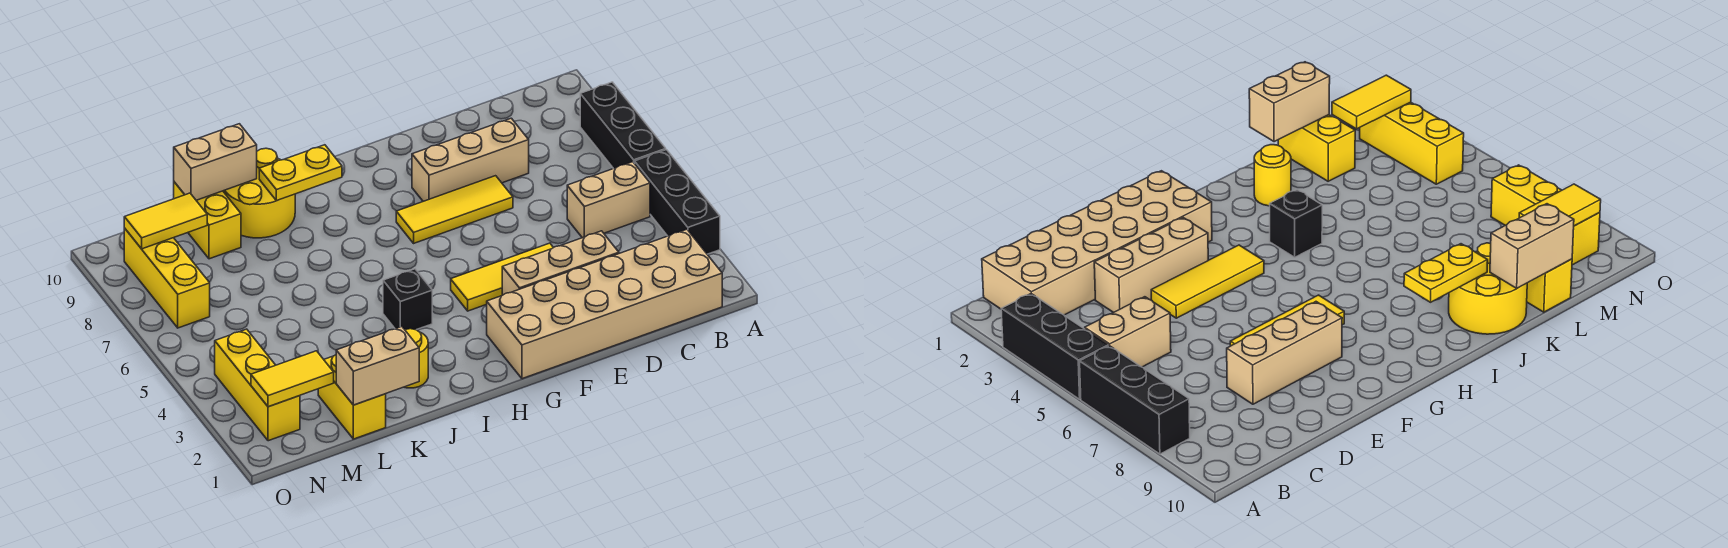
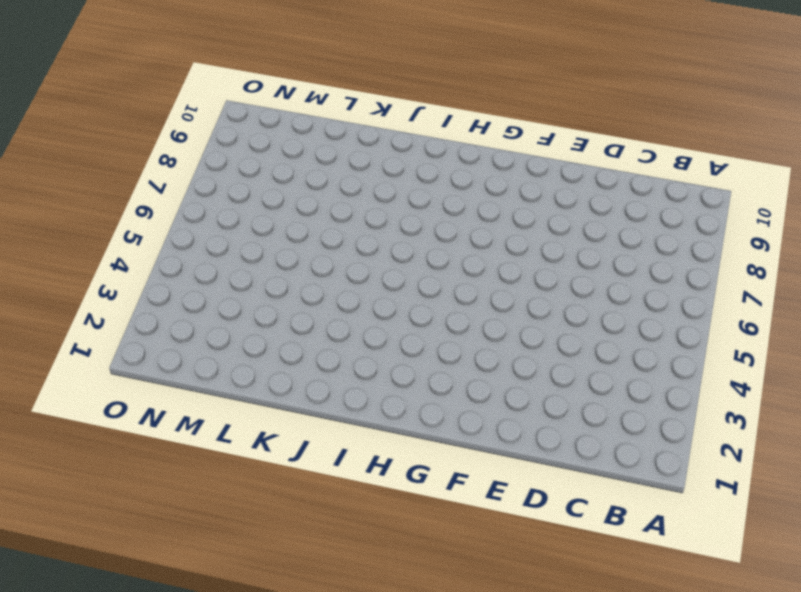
none -> black 1x3 brick [635,150,720,254]
none -> black 1x3 brick [580,82,666,168]
none -> tan 2x6 brick [487,229,722,379]

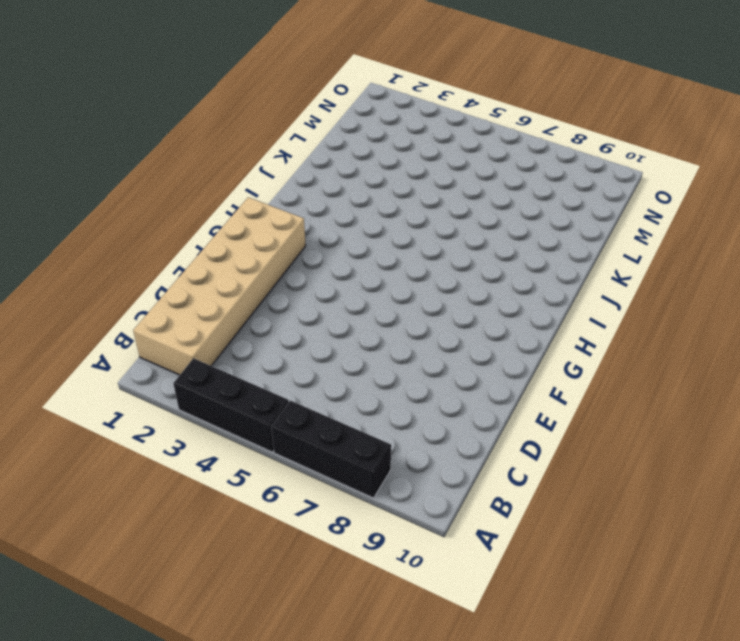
none -> tan 1x2 brick [567,162,650,238]
none -> tan 1x3 brick [502,231,619,295]
none -> tan 1x3 brick [412,118,529,201]

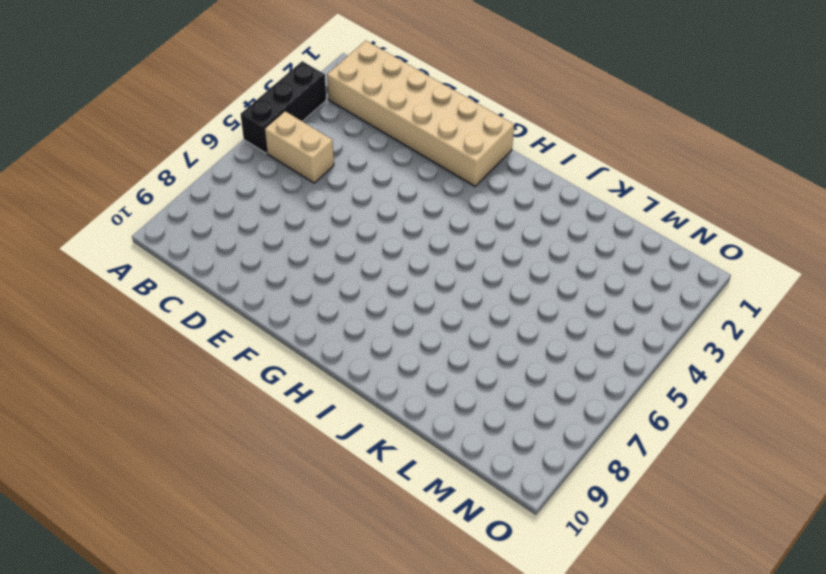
none -> black 1x3 brick [580,82,666,168]
none -> tan 1x3 brick [502,231,619,295]
none -> tan 1x3 brick [412,118,529,201]

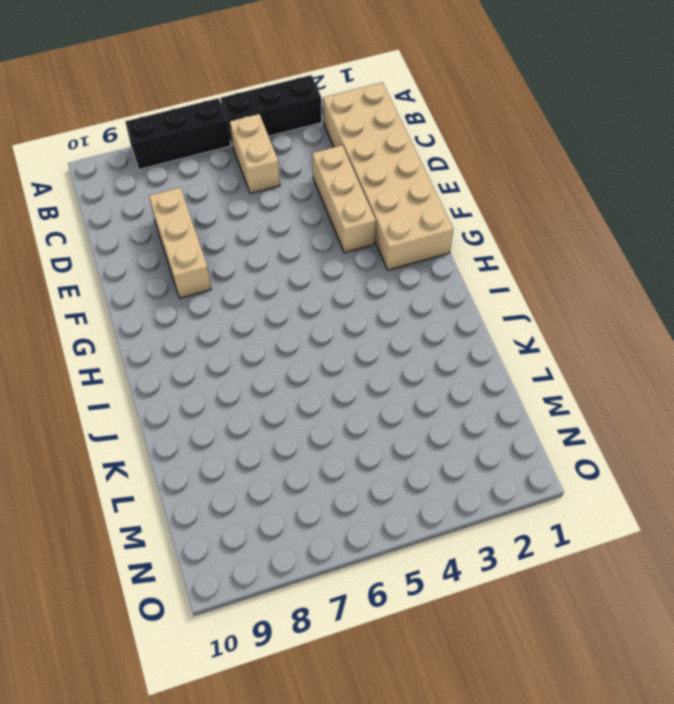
none -> yellow 1x3 tile [451,243,553,311]
none -> yellow 1x3 tile [396,176,513,243]
none -> black 1x1 brick [383,269,432,330]

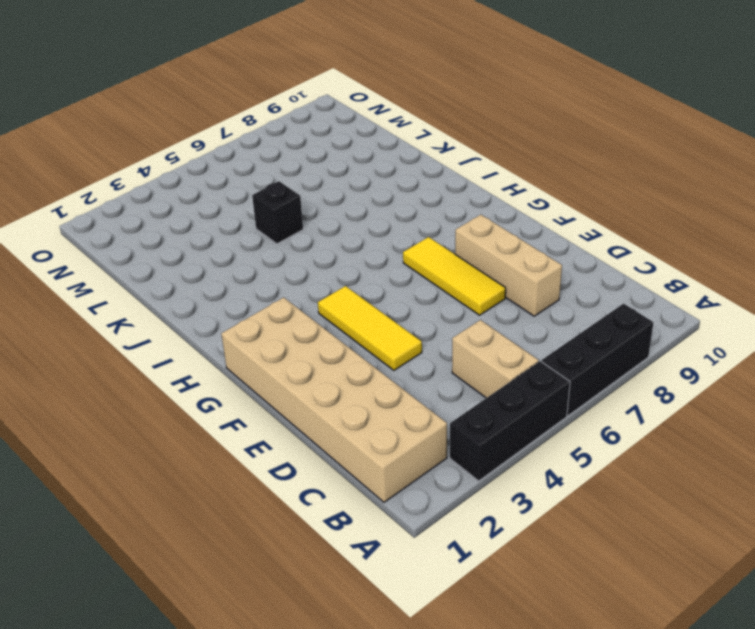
black 1x1 brick [252,181,303,244] -> black 1x1 brick moved to [383,269,432,330]
none -> tan 1x3 brick [502,231,619,295]
none -> yellow 1x1 round brick [405,329,428,388]
none -> yellow 2x2 round brick [223,148,295,238]

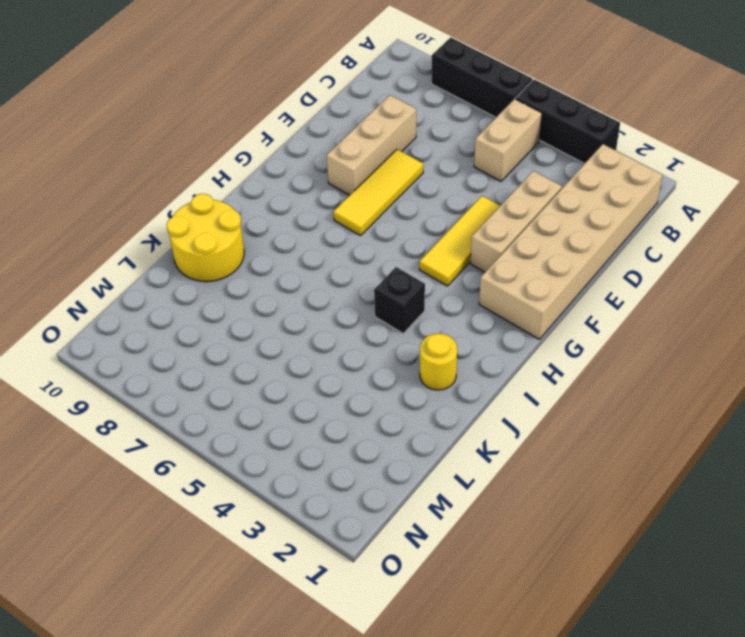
none -> yellow 1x2 brick [318,355,386,439]
none -> yellow 1x2 brick [174,182,241,259]
none -> yellow 1x3 brick [215,329,300,441]

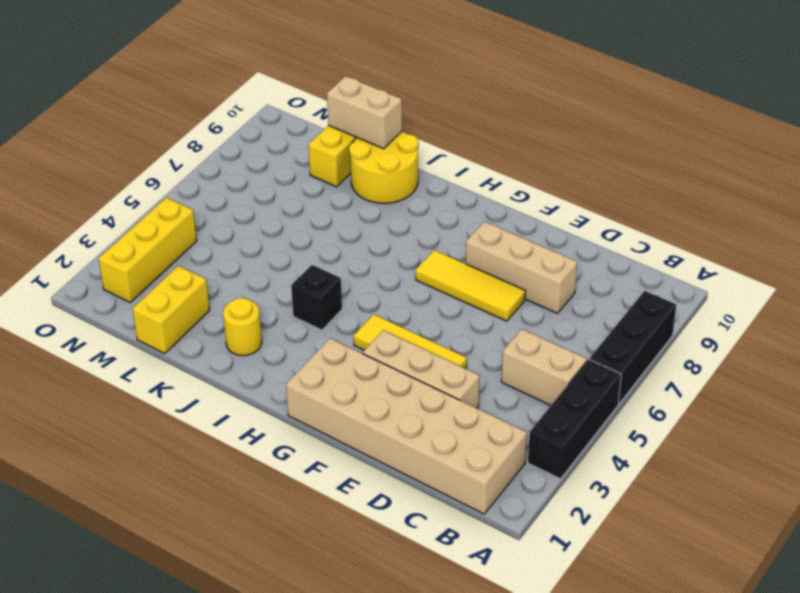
none -> yellow 1x3 brick [124,228,210,328]
none -> yellow 1x2 plate [259,145,342,201]
none -> tan 1x2 brick [336,327,419,405]

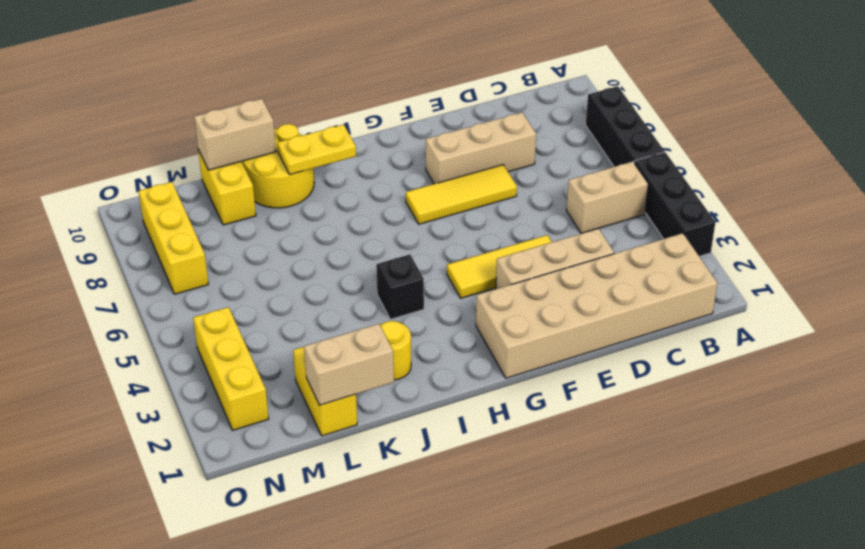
none -> yellow 1x2 tile [251,351,334,407]
none -> yellow 1x2 tile [124,193,207,249]

